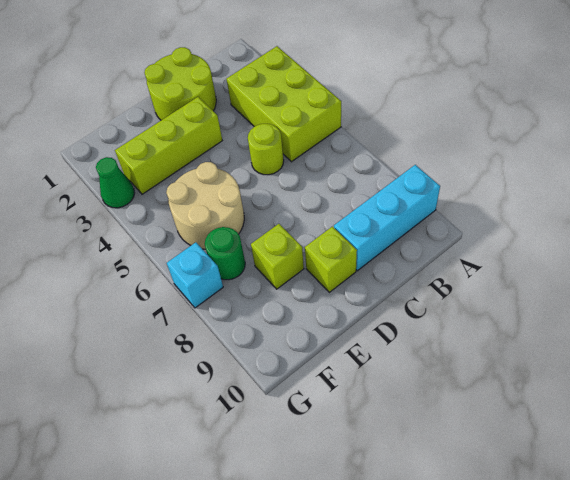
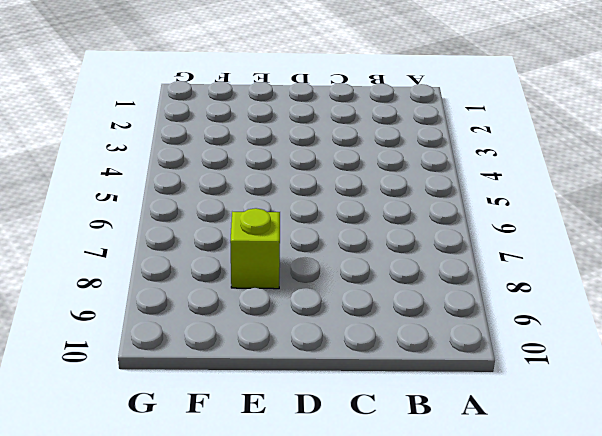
none -> lime 2x3 brick [227,46,341,162]
none -> cyan 1x3 brick [334,165,440,271]

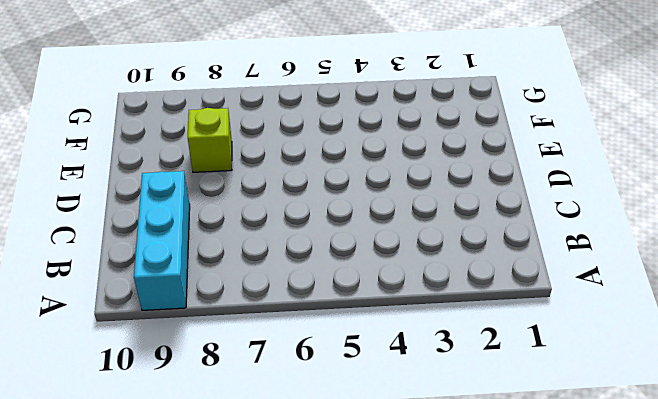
none -> lime 2x3 brick [227,46,341,162]
none -> lime 2x2 round brick [145,47,216,120]

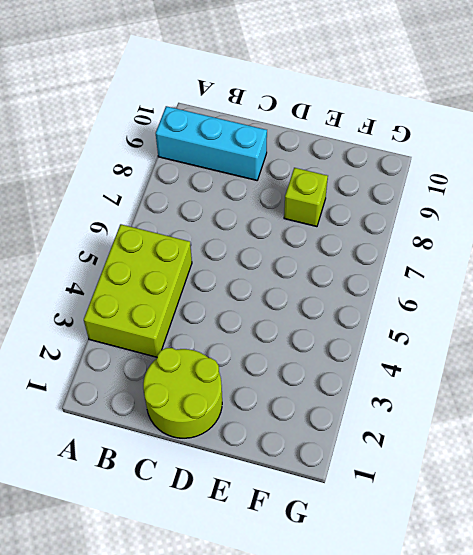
none -> lime 1x1 round brick [248,124,284,175]
none -> lime 1x3 brick [115,97,222,194]

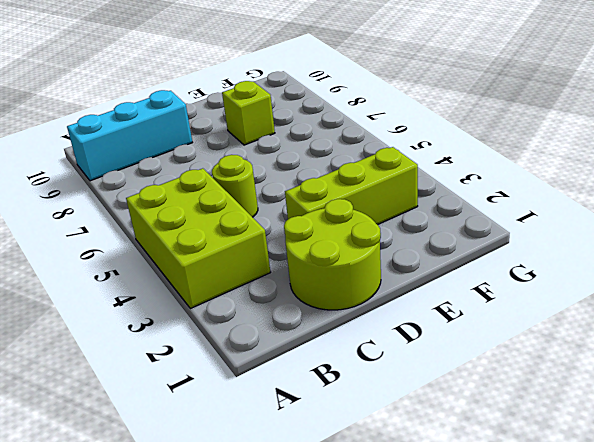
none -> lime 1x1 brick [305,227,357,292]
none -> tan 2x2 round brick [166,162,244,249]

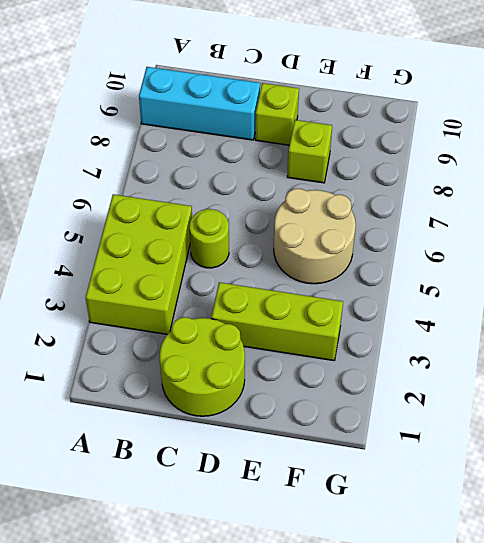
none -> green 1x1 round brick [205,227,245,280]
none -> green 1x1 cone [96,157,134,208]

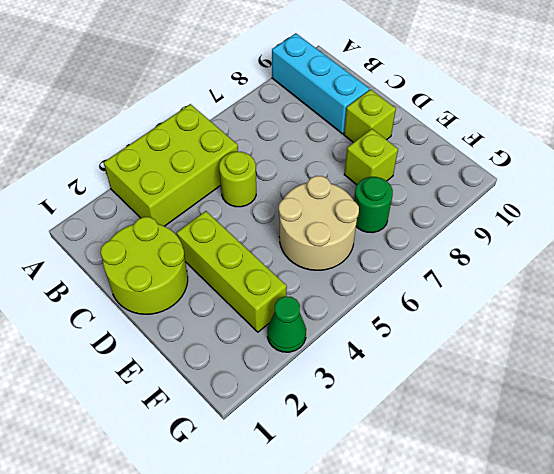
none -> cyan 1x1 brick [167,242,223,308]

